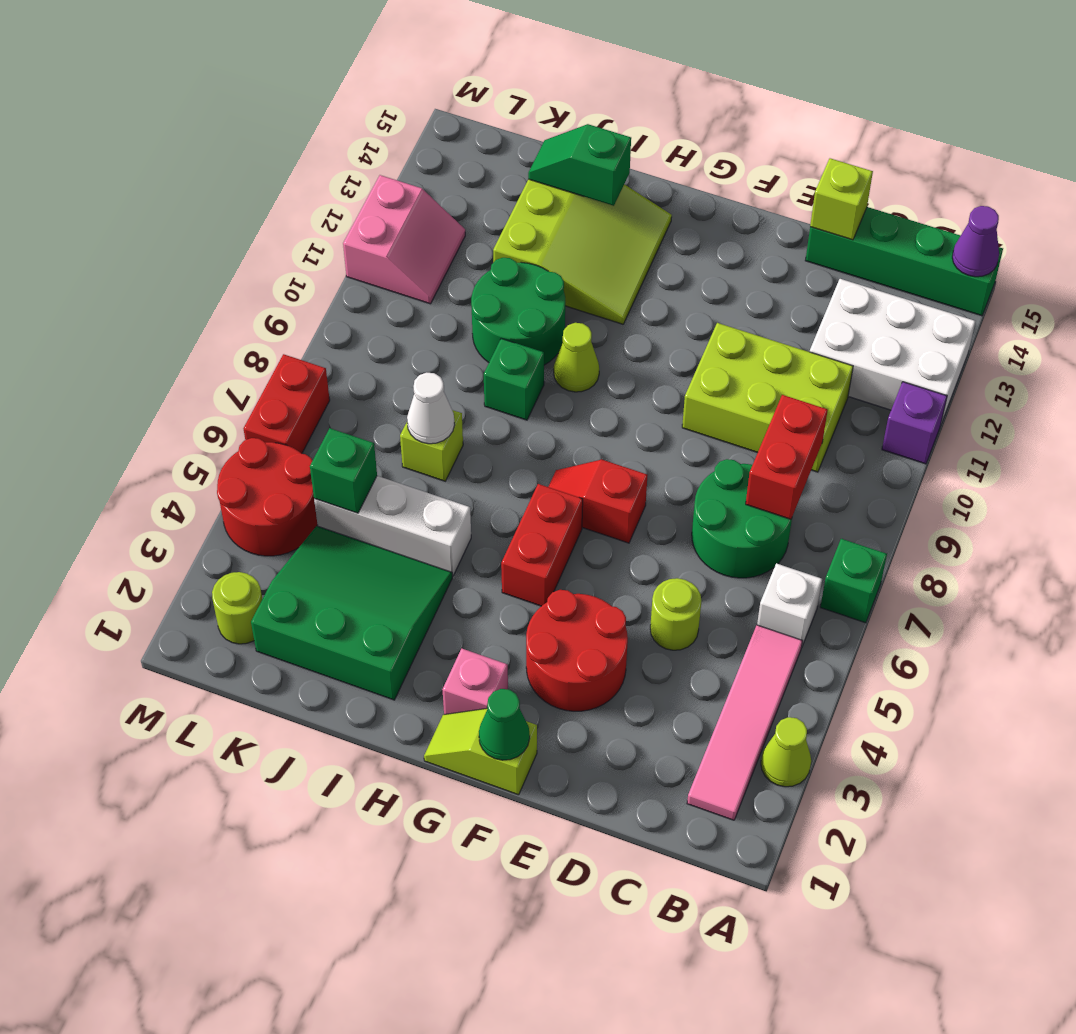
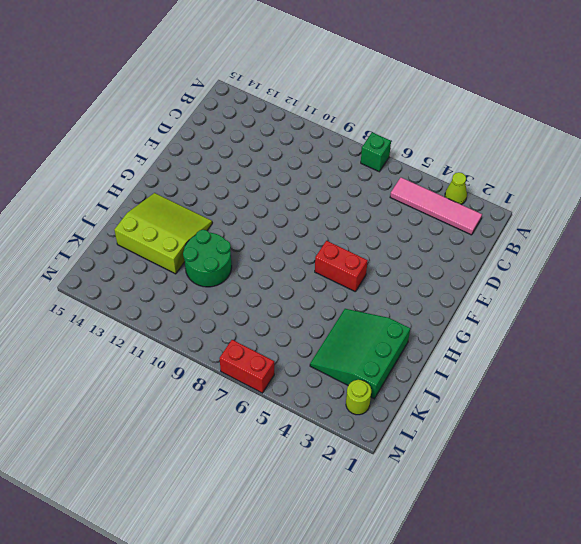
none -> purple 1x1 brick [882,382,947,464]
none -> white 2x3 brick [810,279,976,423]
none -> green 1x4 brick [805,207,1003,316]
none -> white 1x1 brick [757,563,822,648]

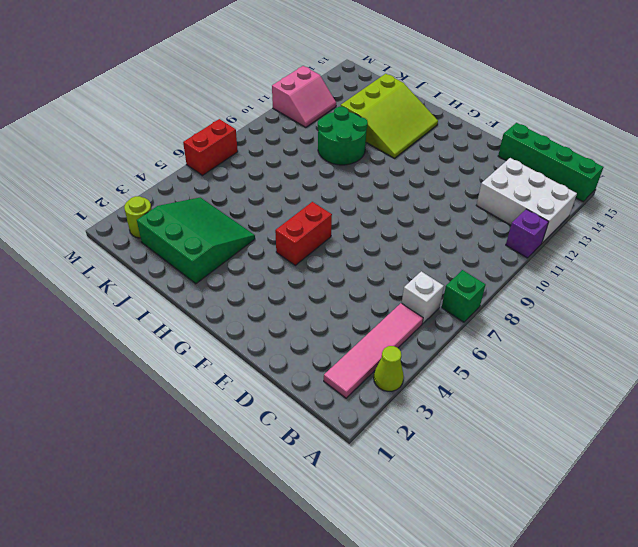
none -> green 2x2 round brick [692,459,792,578]
none -> lime 2x3 brick [682,323,853,472]
none -> lime 1x1 round brick [650,578,701,650]
none -> red 2x2 round brick [526,590,628,711]

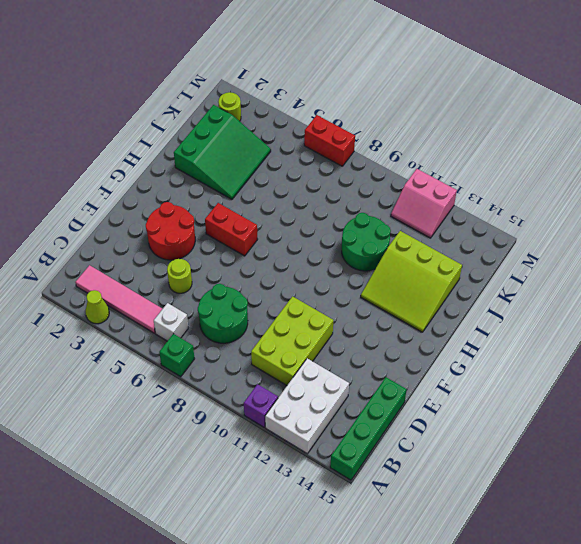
none -> lime 1x2 slope [424,708,537,795]
none -> red 1x2 slope [548,459,648,543]
none -> pink 1x1 brick [442,648,508,714]
none -> lime 1x1 cone [554,323,599,392]

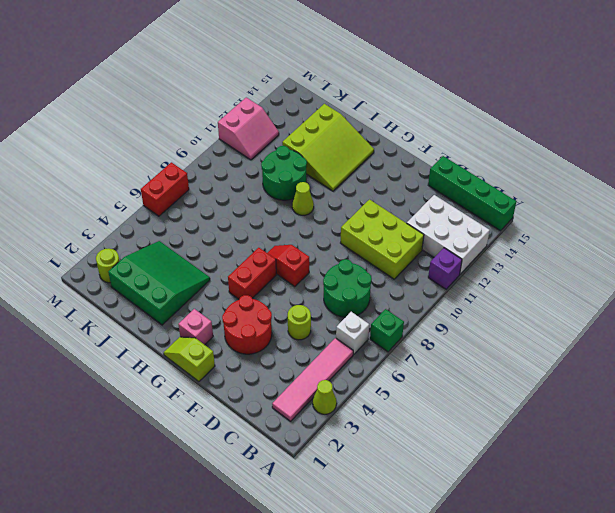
none -> white 1x3 brick [314,476,471,576]
none -> green 1x1 brick [484,339,544,420]
none -> lime 1x1 brick [400,410,463,481]
none -> red 2x2 round brick [217,438,318,556]

